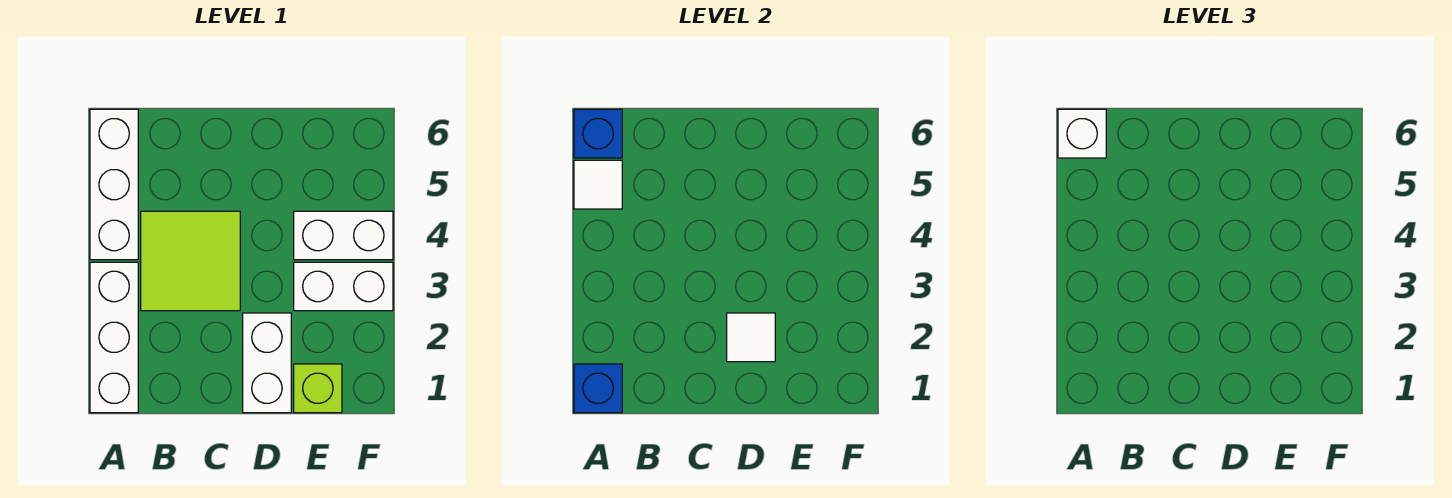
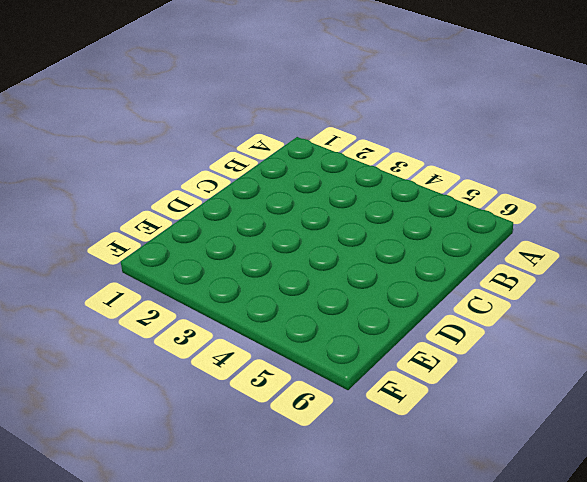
none -> white 1x3 brick [90,262,138,413]
none -> white 1x3 brick [90,109,138,260]
none -> lime 2x2 tile [141,211,240,311]

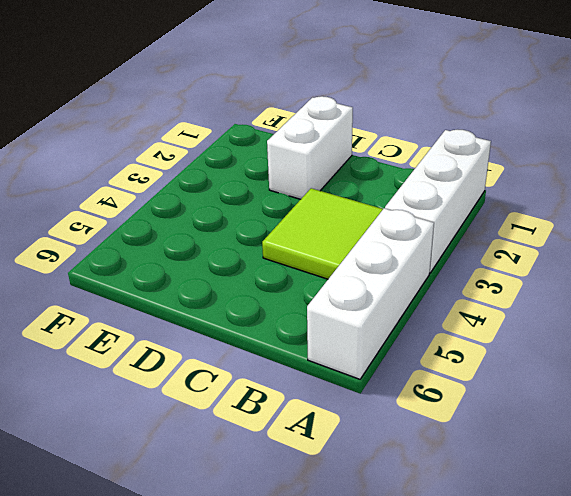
none -> lime 1x1 brick [294,364,342,413]
none -> white 1x2 brick [294,262,393,311]
none -> white 1x2 brick [294,211,393,260]

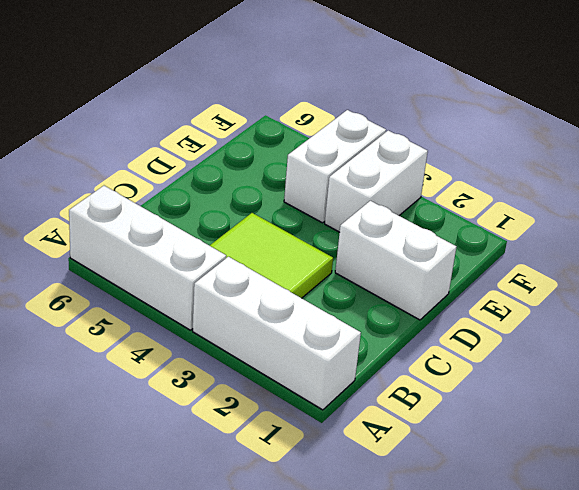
none -> lime 1x1 brick [294,364,342,413]
none -> blue 1x1 brick [574,364,622,413]
none -> white 1x1 tile [574,160,622,209]

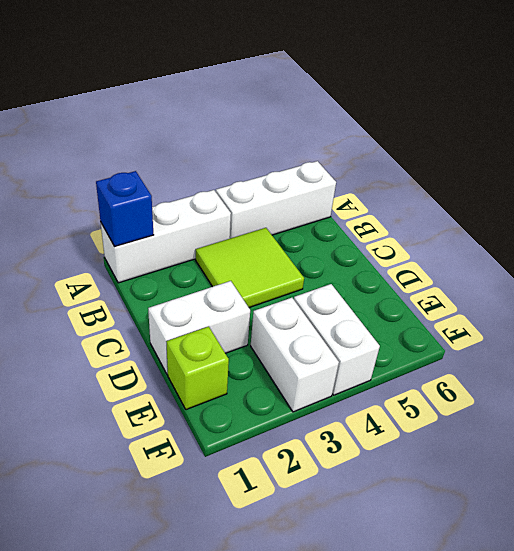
none -> white 1x1 tile [574,160,622,209]
none -> blue 1x1 brick [574,109,622,158]
none -> white 1x1 tile [727,313,775,362]

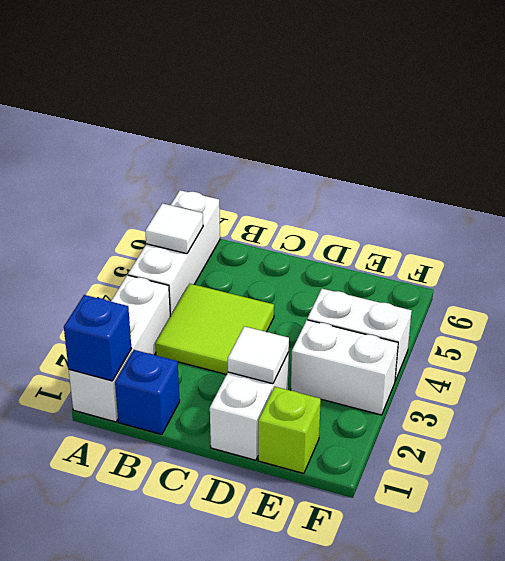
blue 1x1 brick [115,350,180,434] -> blue 1x1 brick moved to [574,109,622,158]
none -> white 1x1 brick [1058,109,1106,158]

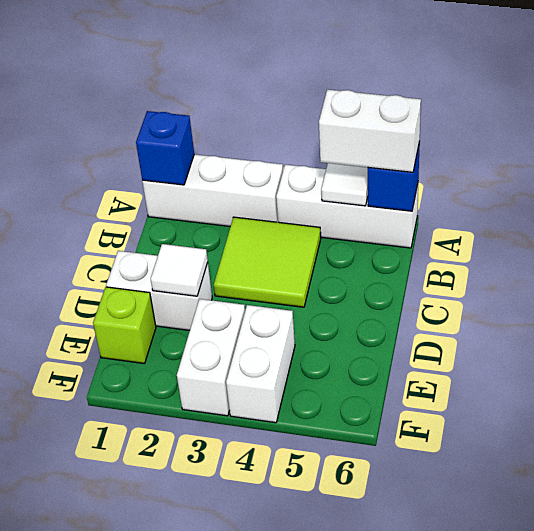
white 1x2 brick [319,89,421,172] -> white 1x1 brick [1058,109,1106,158]

